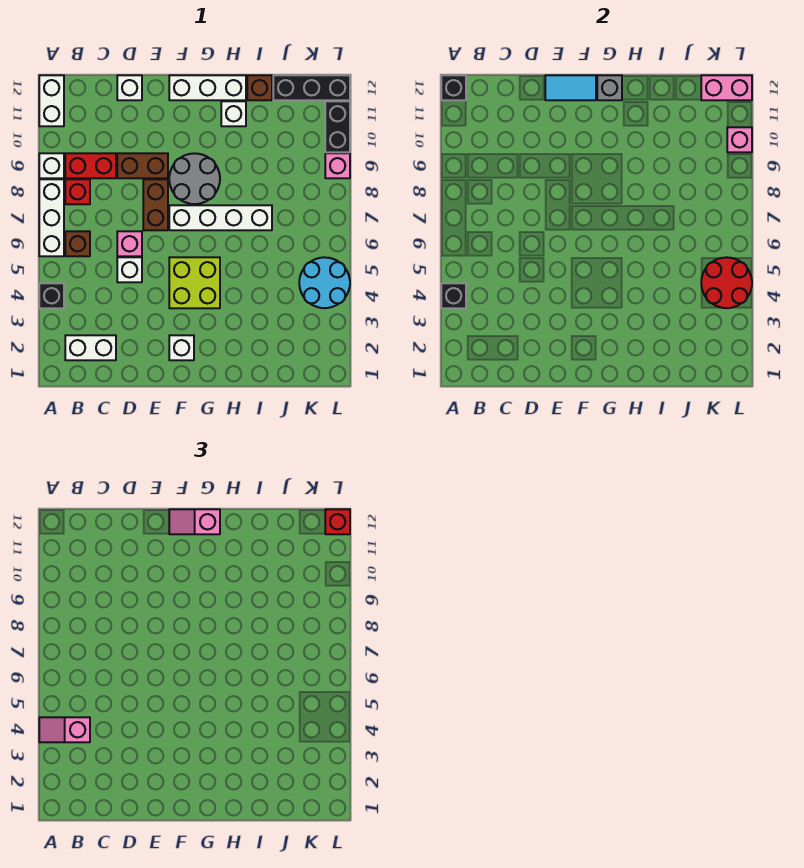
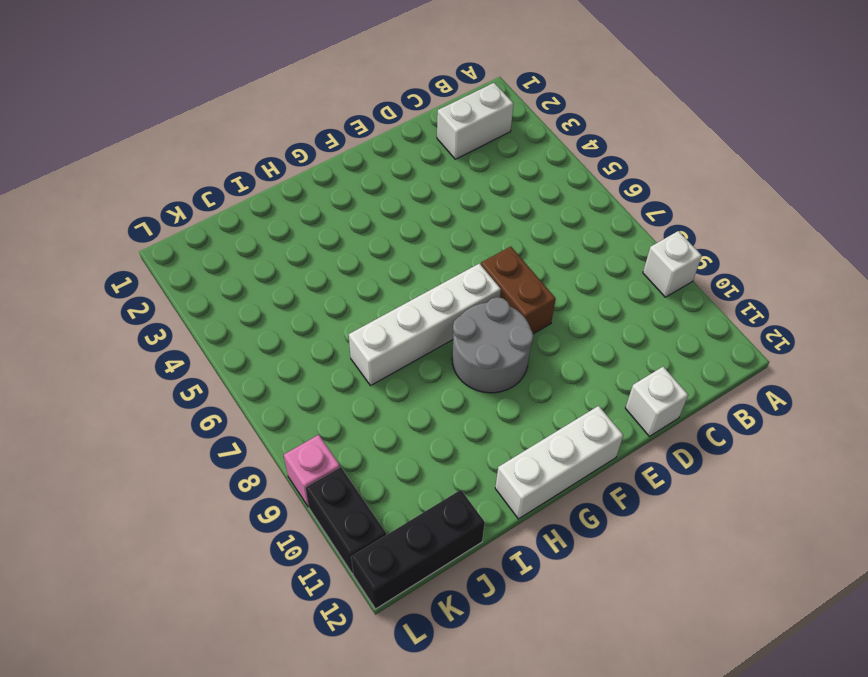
none -> black 1x1 brick [39,283,64,308]
none -> white 1x3 brick [39,179,64,256]
none -> white 1x2 brick [39,75,64,126]
none -> brown 1x1 brick [65,231,90,256]

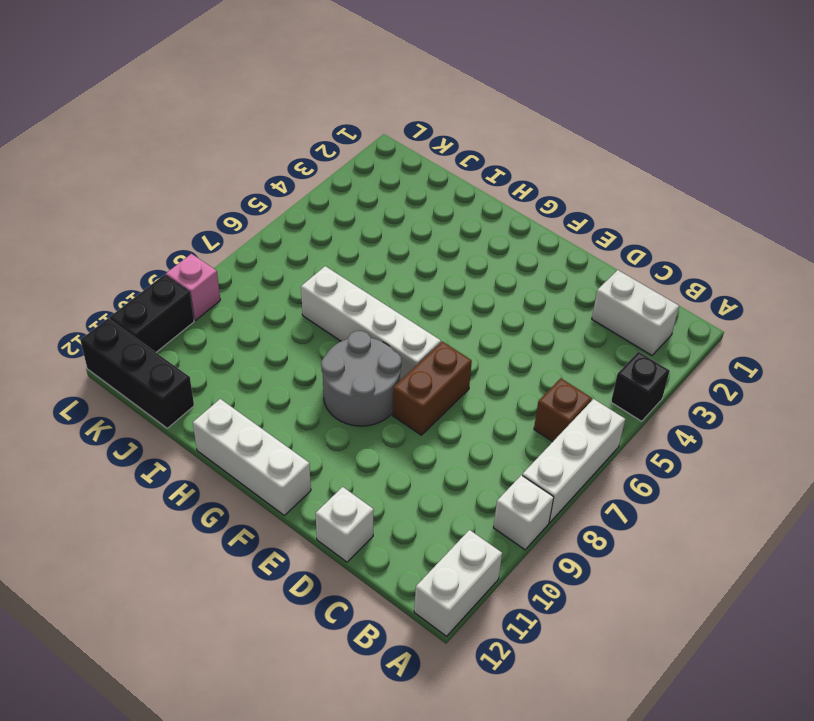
none -> red 1x1 brick [65,179,90,204]
none -> red 1x2 brick [65,153,116,178]
none -> white 1x1 brick [117,257,142,282]
none -> pink 1x1 brick [117,231,142,256]

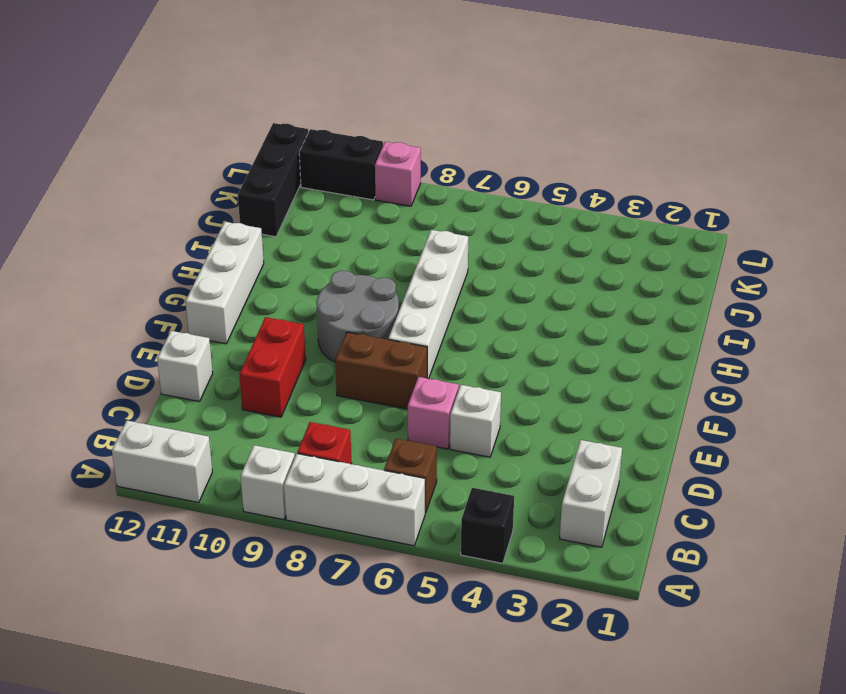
red 1x2 brick [239,317,306,417] -> red 1x2 brick moved to [65,153,116,178]
none -> brown 1x2 brick [117,153,168,178]
none -> white 1x1 brick [169,335,194,360]
none -> lime 2x2 brick [169,257,220,308]
none -> white 1x1 brick [221,101,246,126]

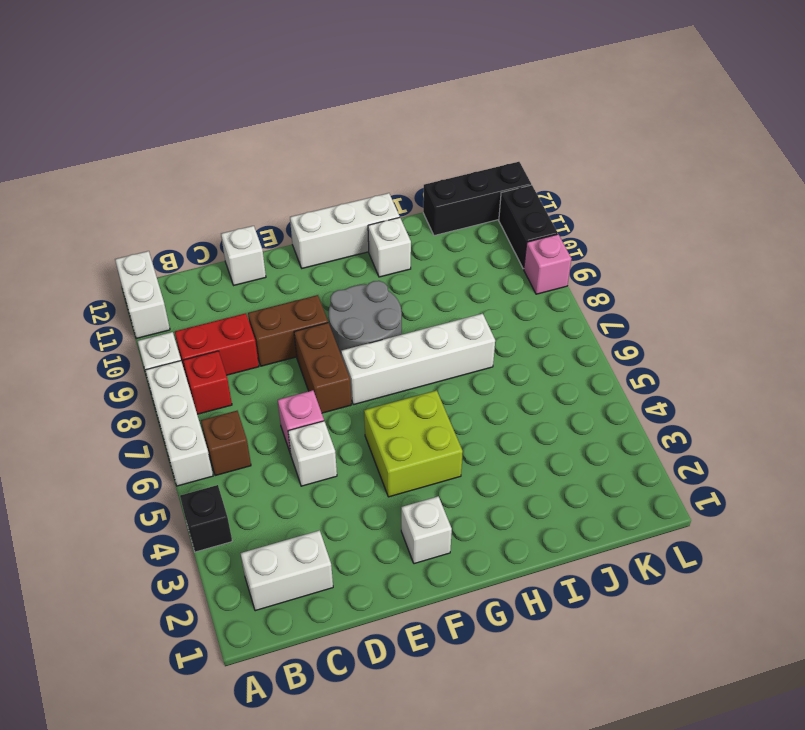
none -> brown 1x1 brick [247,75,272,100]
none -> cyan 2x2 round brick [299,257,350,308]
none -> black 1x1 brick [441,283,466,308]
none -> black 1x1 brick [441,75,466,100]

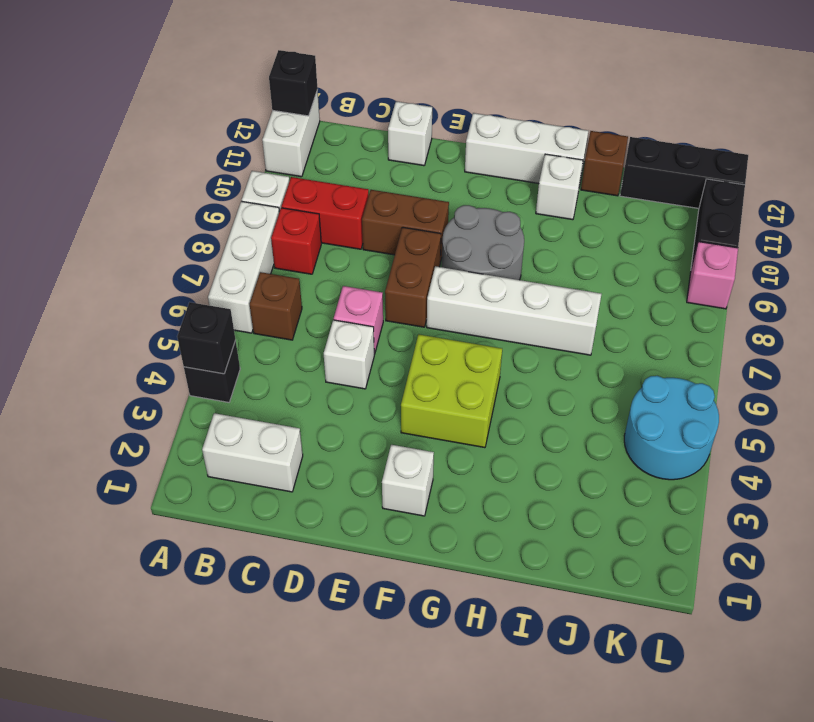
none -> cyan 1x2 tile [545,75,596,100]
none -> grey 1x1 brick [597,75,622,100]
none -> red 2x2 round brick [701,257,752,308]
none -> pink 1x2 brick [701,75,752,100]

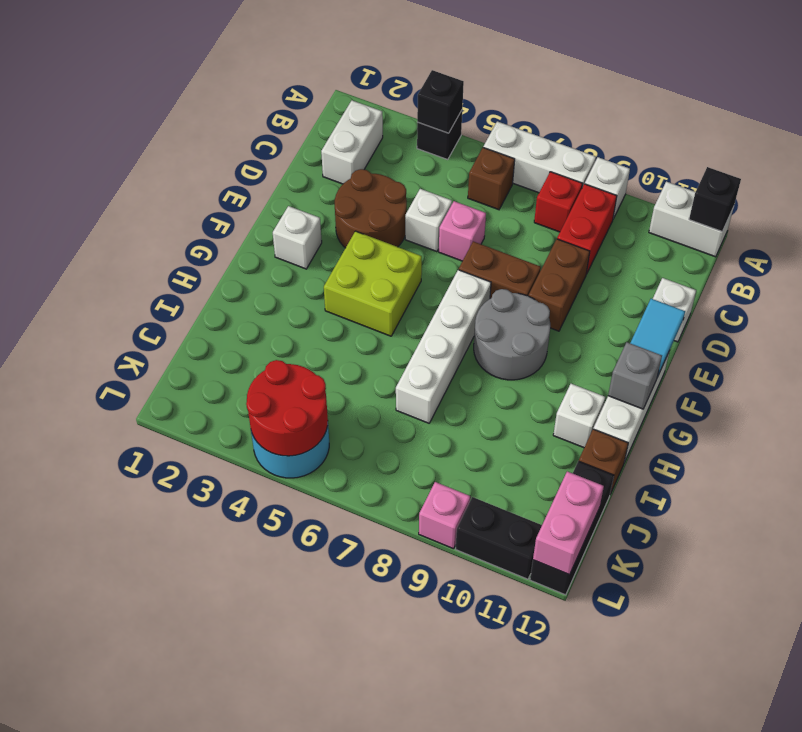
brown 2x2 round brick [335,169,407,248] -> none
none -> pink 1x1 brick [727,127,752,152]
none -> pink 1x2 slope [39,717,90,742]
none -> pink 1x2 slope [169,509,220,534]
none -> red 1x1 brick [325,509,350,534]

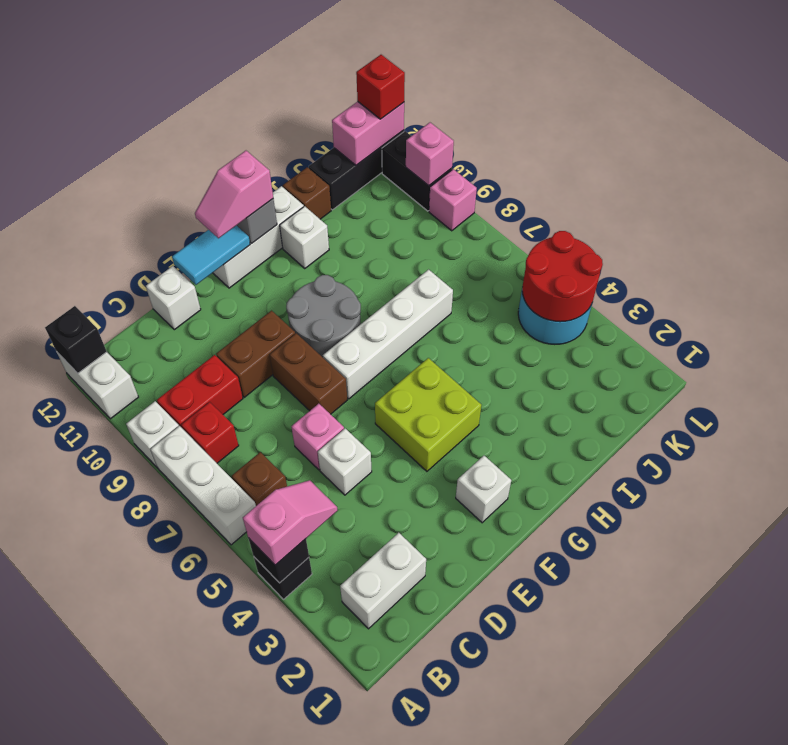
pink 1x2 slope [243,480,338,565] -> pink 1x2 slope turned to [39,717,90,742]

